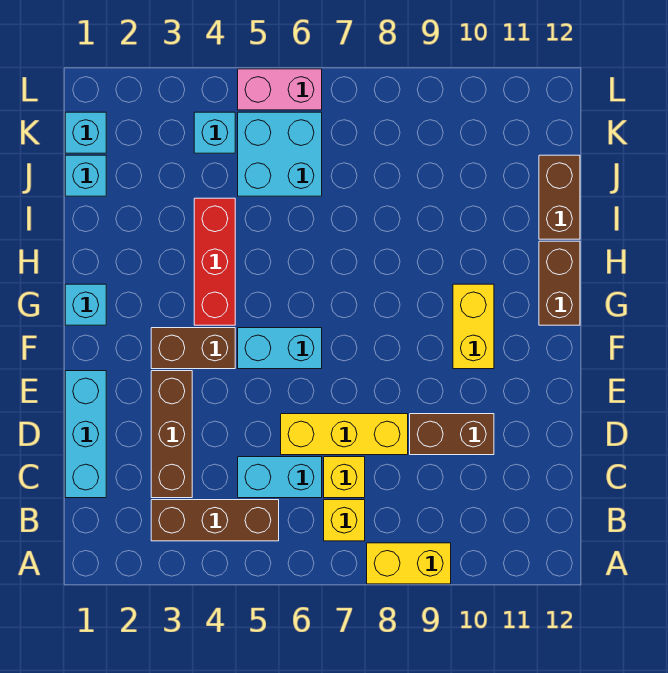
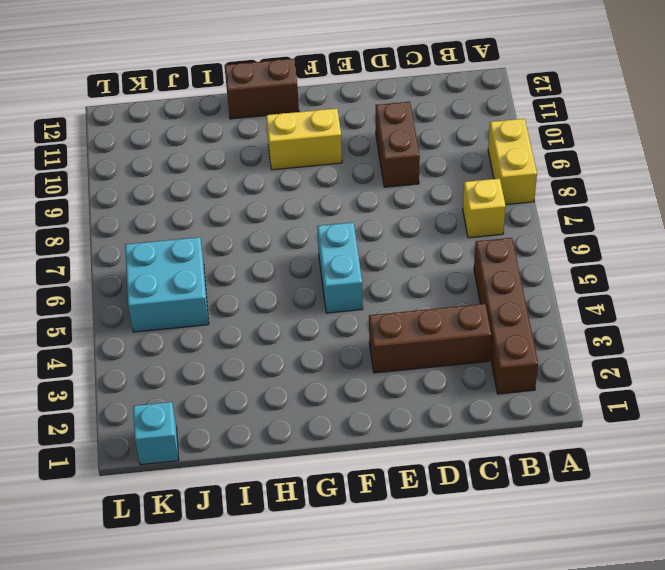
brown 1x4 brick [474,238,538,394] -> brown 1x3 brick [151,500,279,541]
none -> cyan 1x3 brick [65,371,106,498]
none -> cyan 1x2 brick [238,457,322,498]
none -> yellow 1x1 brick [324,457,365,498]

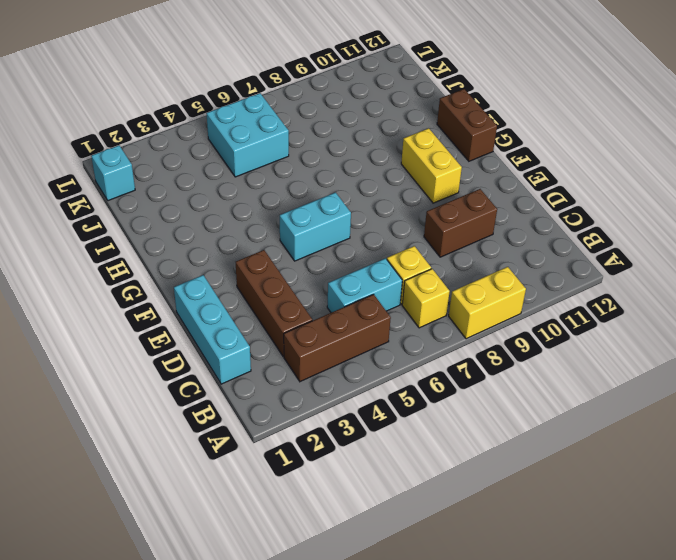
none -> yellow 1x3 brick [281,414,408,455]
none -> brown 1x2 brick [151,328,235,369]
none -> cyan 1x1 brick [65,284,106,325]

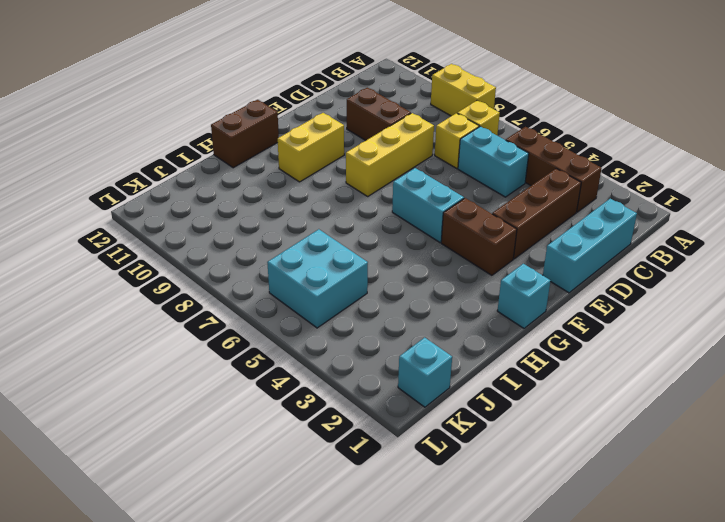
yellow 1x3 brick [346,113,434,196] -> yellow 1x3 brick turned to [281,414,408,455]
none -> red 1x3 brick [194,198,235,325]
none -> brown 1x2 brick [539,155,580,239]
none -> cyan 1x1 brick [65,155,106,196]

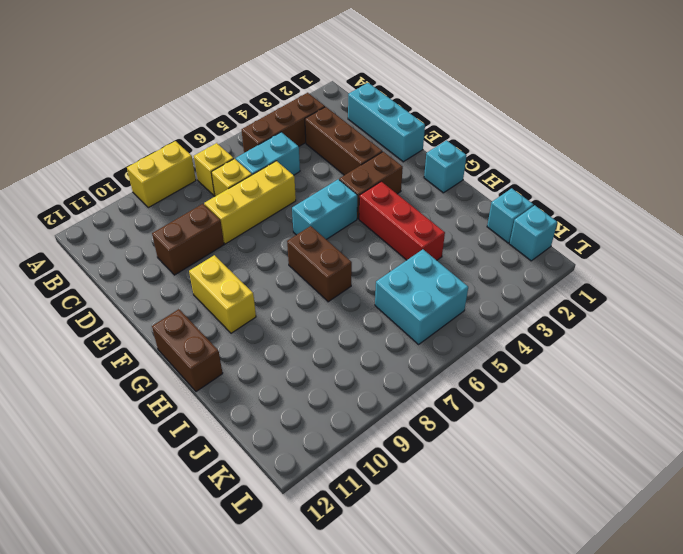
brown 1x2 brick [287,226,352,302] -> brown 1x2 brick moved to [539,155,580,239]
none -> cyan 1x1 brick [194,112,235,153]
none -> pink 1x2 brick [238,69,322,110]

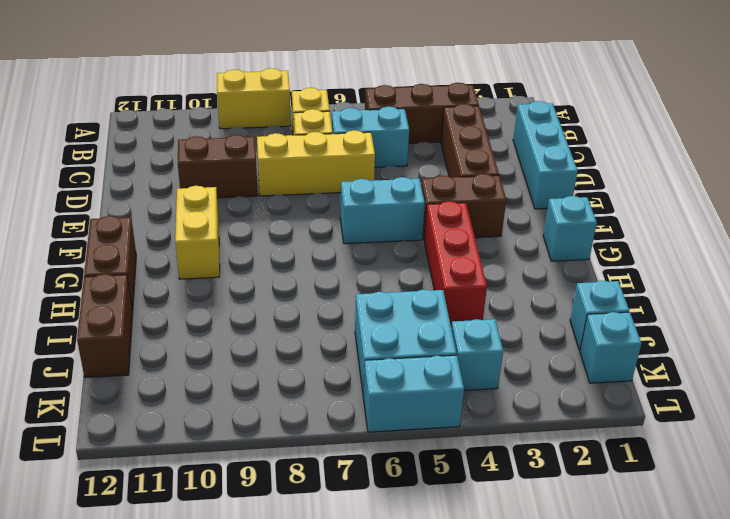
cyan 1x2 brick [363,355,464,432] -> pink 1x2 brick [238,69,322,110]

